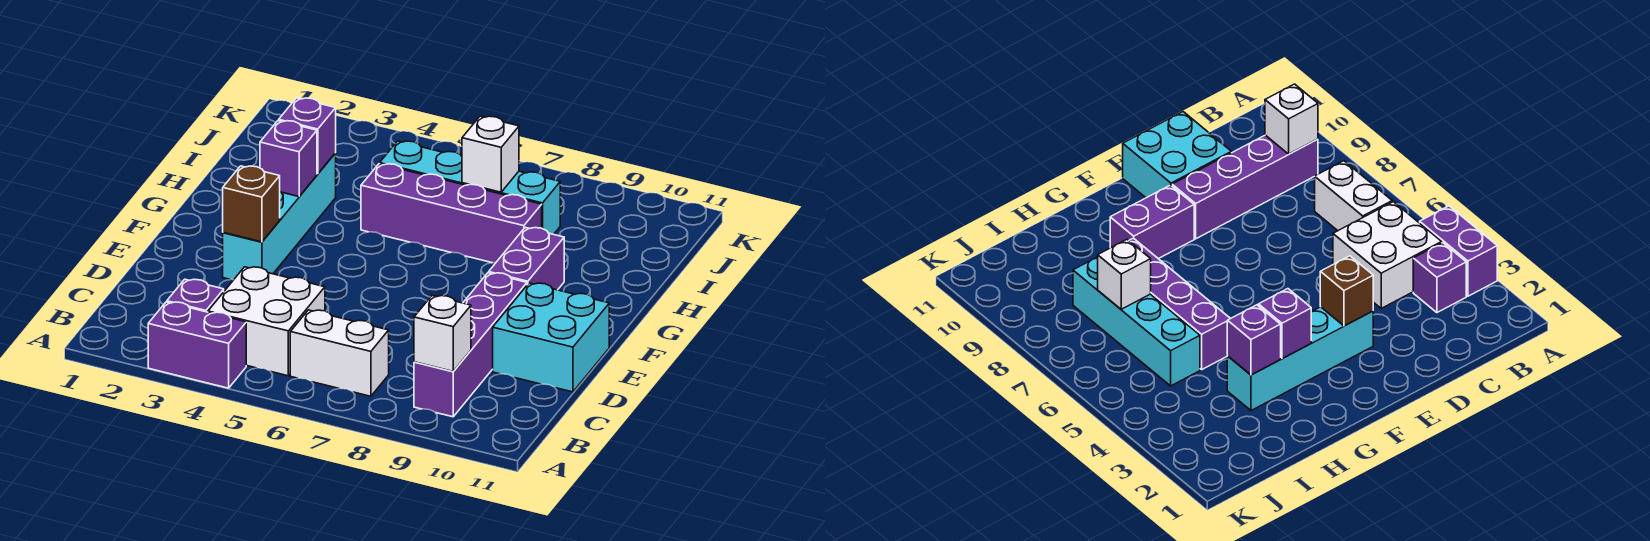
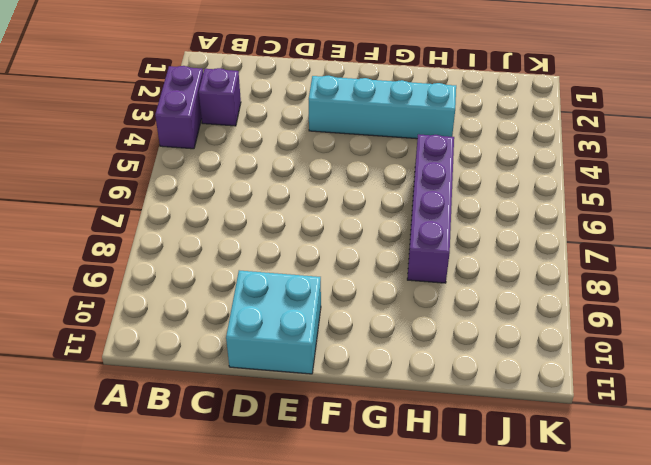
none -> white 2x2 brick [208,267,325,376]
none -> white 1x2 brick [290,310,389,396]
none -> purple 1x4 brick [414,273,527,417]

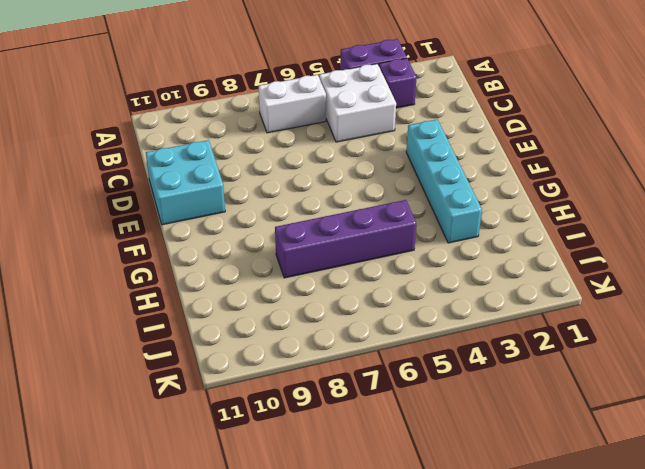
none -> purple 1x4 brick [414,273,527,417]
none -> purple 1x2 brick [489,227,564,290]
none -> cyan 1x4 brick [380,141,560,234]

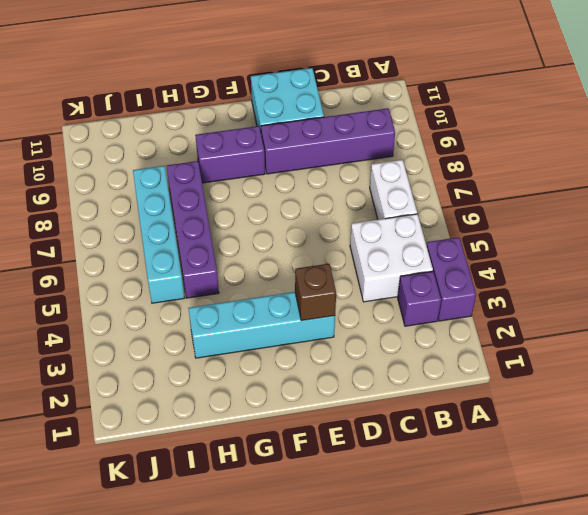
none -> white 1x1 brick [414,296,471,371]
none -> purple 1x1 brick [260,121,317,197]
none -> purple 1x1 brick [279,98,336,174]

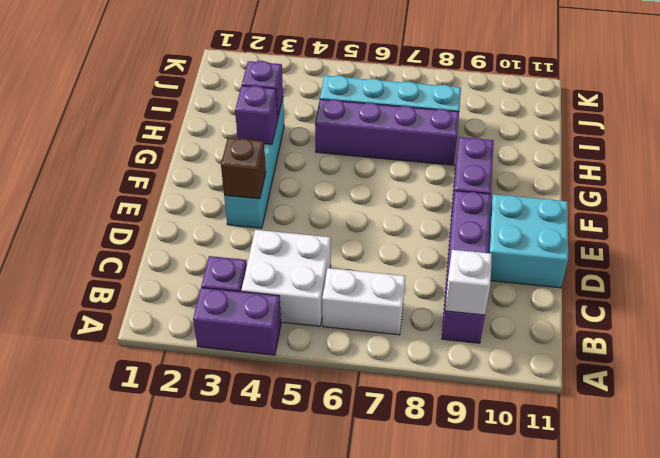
none -> white 1x1 brick [462,116,519,192]

